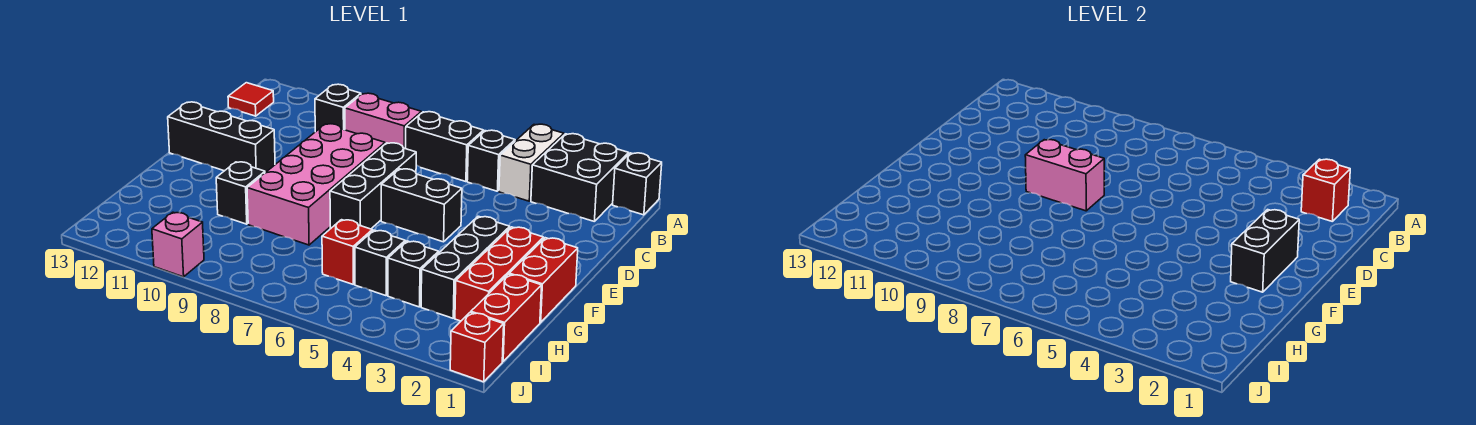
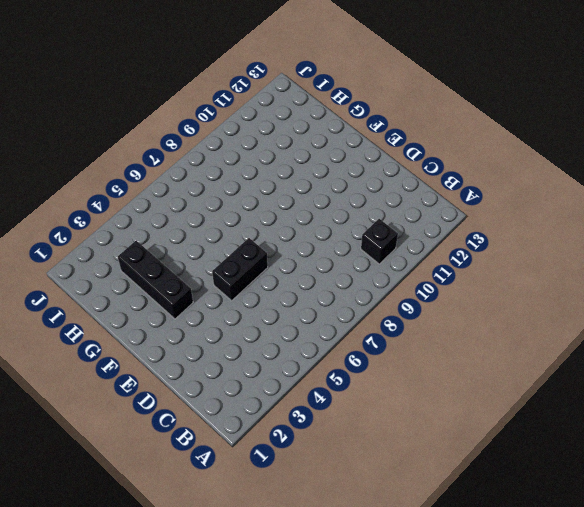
none -> black 1x1 brick [613,153,662,215]
none -> black 2x2 brick [531,134,629,221]
none -> white 1x2 brick [499,124,564,201]

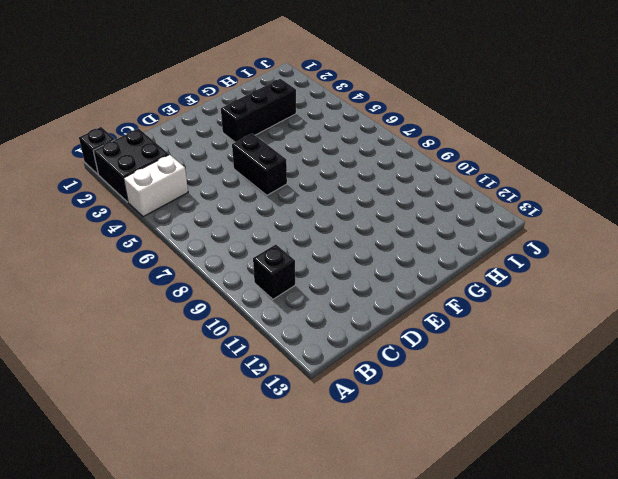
none -> black 1x1 brick [467,130,515,191]
none -> black 1x2 brick [406,112,484,182]
none -> pink 1x2 brick [345,93,421,149]

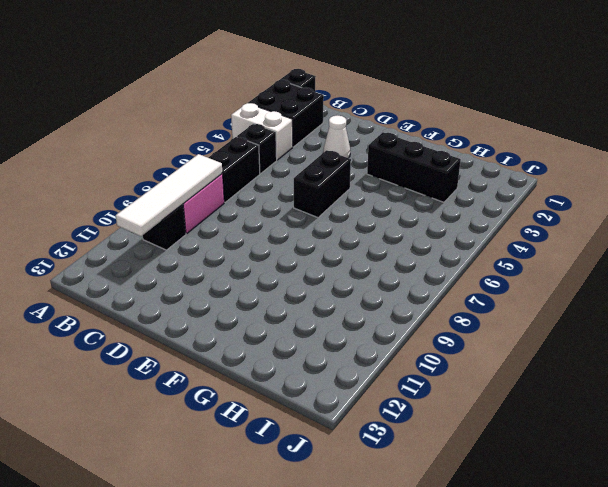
white 1x4 tile [116,154,222,236] -> none
white 1x1 cone [323,116,350,158] -> none
none -> red 1x1 tile [228,83,274,116]
none -> black 1x3 brick [330,143,416,229]
none -> pink 2x4 brick [247,124,385,245]

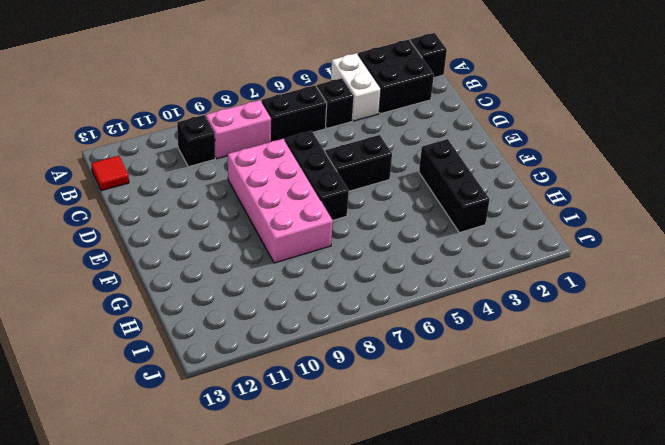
none -> black 1x3 brick [168,102,275,173]
none -> red 1x2 brick [509,238,578,322]
none -> red 1x3 brick [455,227,544,321]

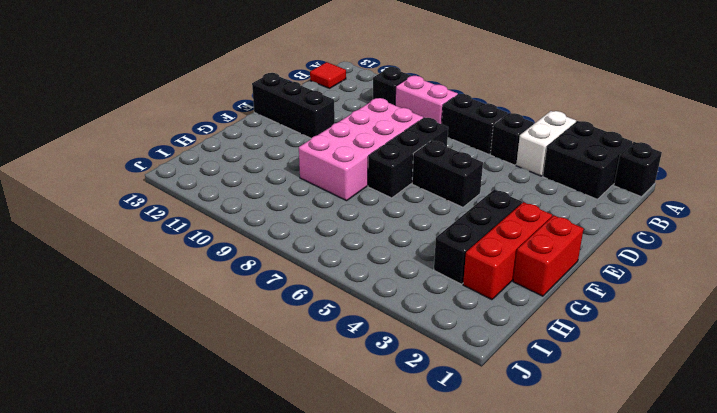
none -> black 1x1 brick [216,162,265,224]
none -> red 1x2 brick [471,274,542,361]
none -> black 1x1 brick [388,241,439,307]

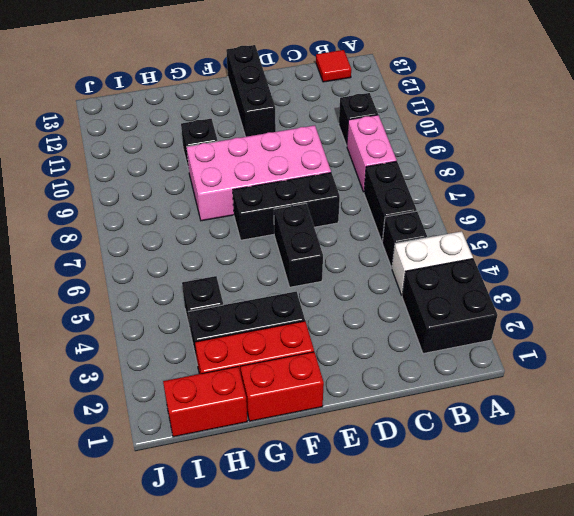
none -> black 1x1 brick [613,153,662,215]
none -> black 1x1 brick [355,230,405,296]
none -> red 1x1 brick [322,220,372,284]

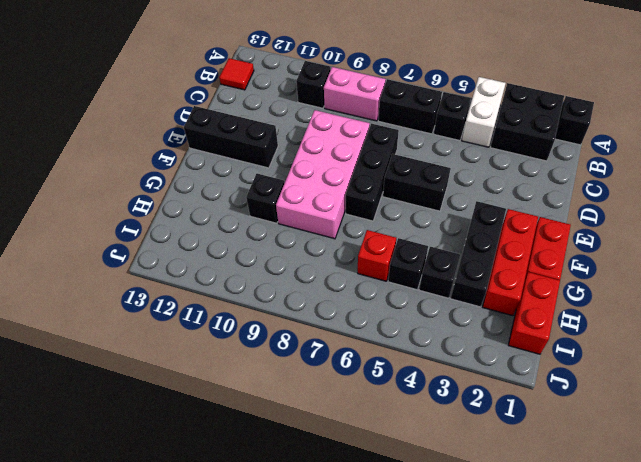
none -> red 1x1 brick [450,312,504,382]
none -> pink 1x1 brick [152,212,204,277]
none -> red 1x1 brick [1301,159,1350,221]

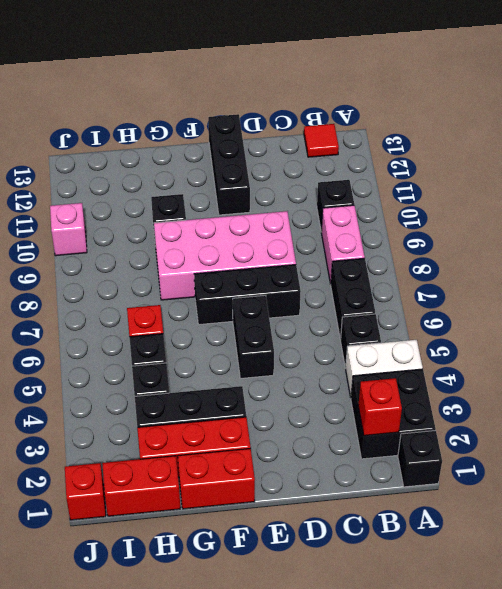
none -> black 1x2 brick [1231,210,1299,292]
none -> pink 1x2 brick [1025,140,1104,211]

